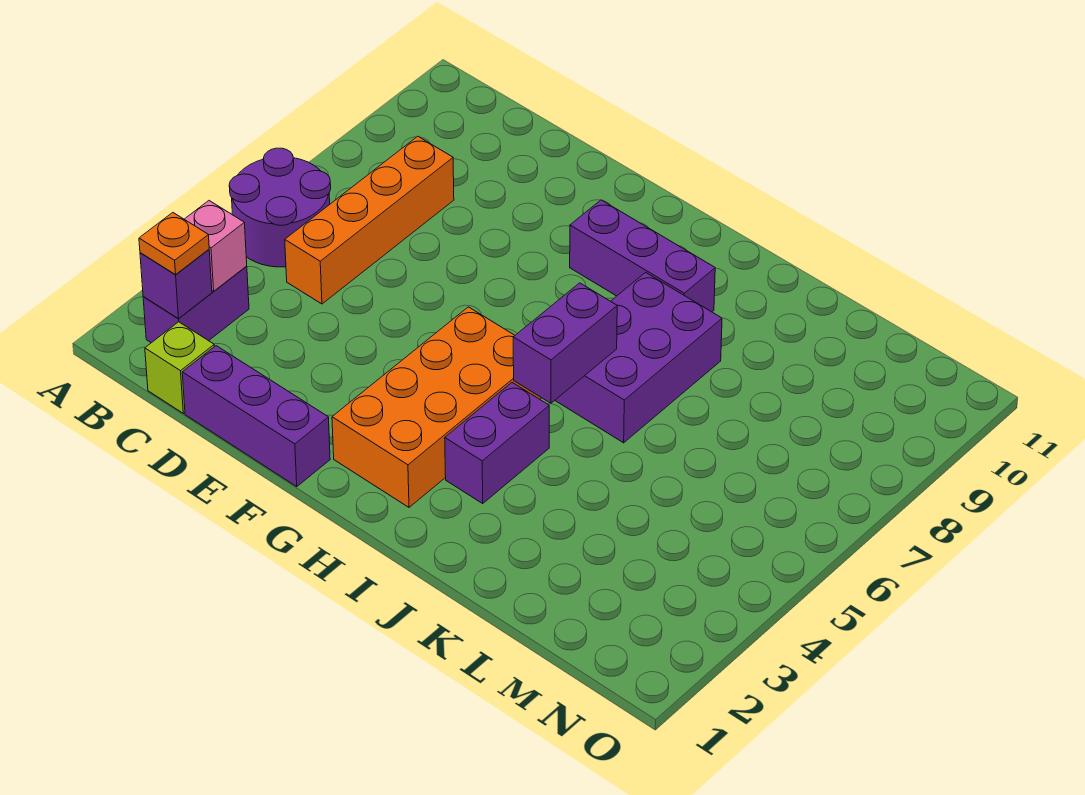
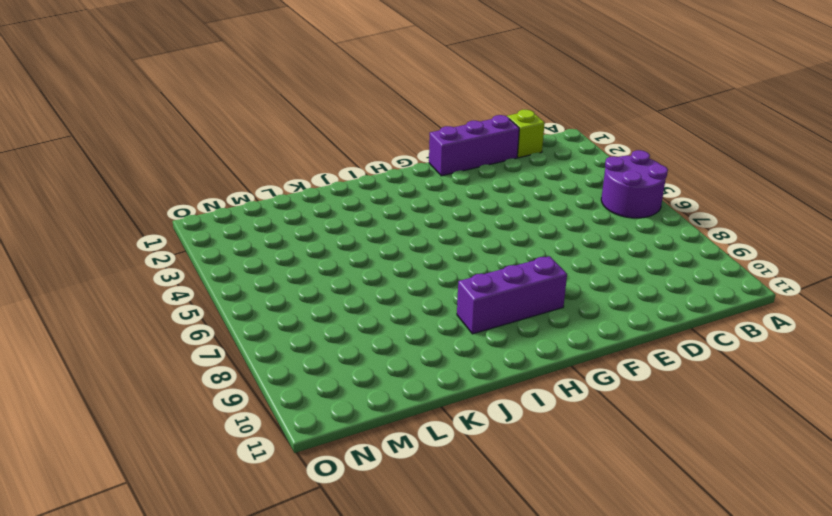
none -> purple 1x2 brick [143,266,249,343]
none -> orange 1x4 brick [285,136,454,304]
none -> orange 2x4 brick [332,307,541,507]

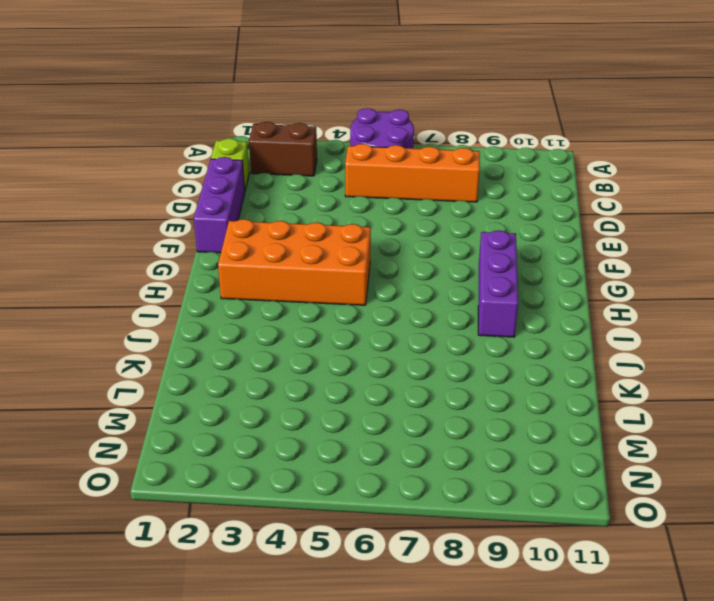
brown 1x2 brick [249,122,317,176] -> purple 1x2 brick [143,266,249,343]
none -> purple 1x2 brick [445,383,549,503]
none -> purple 2x3 brick [555,273,722,443]
none -> purple 1x1 brick [140,250,212,319]

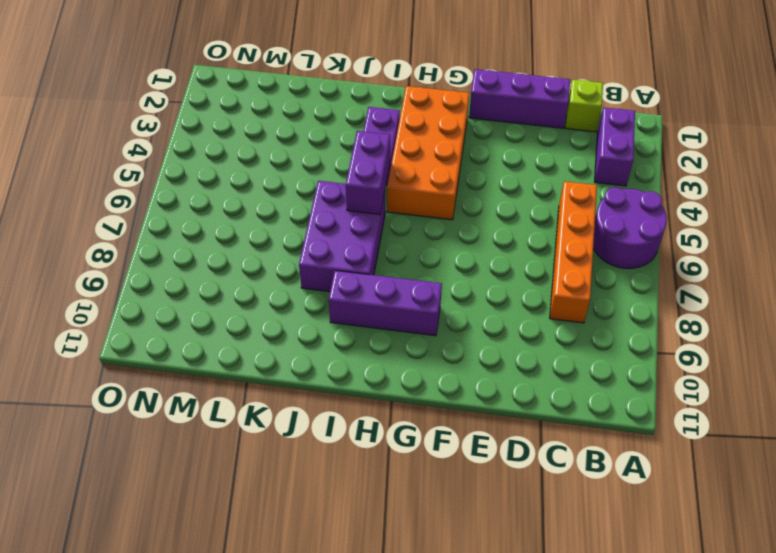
none -> purple 1x1 brick [140,250,212,319]
none -> pink 1x1 brick [184,201,247,291]
none -> orange 1x1 plate [139,213,209,275]

